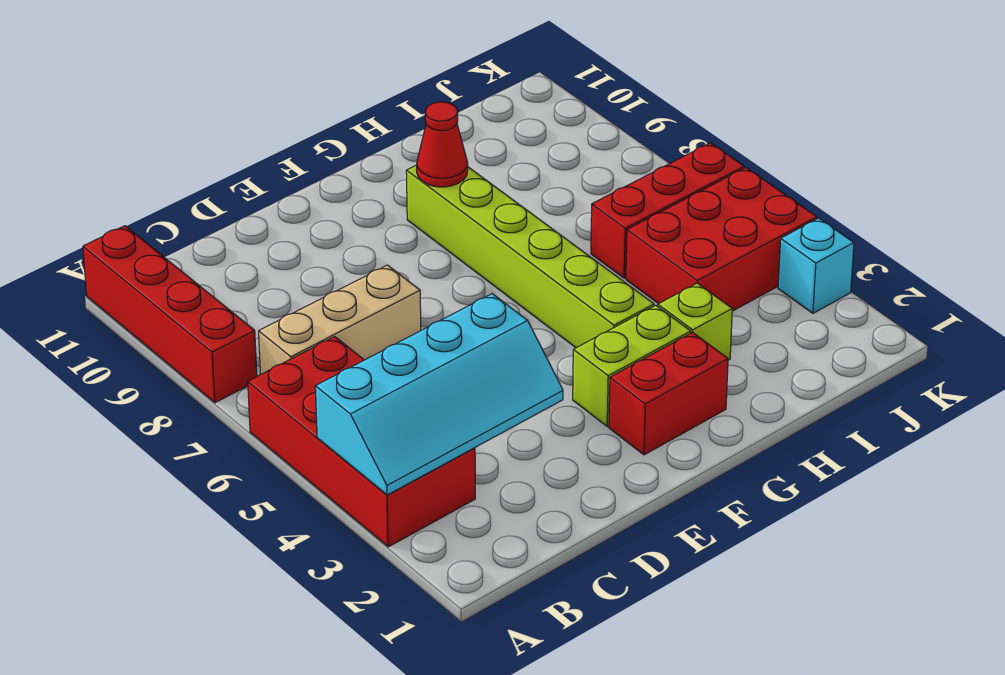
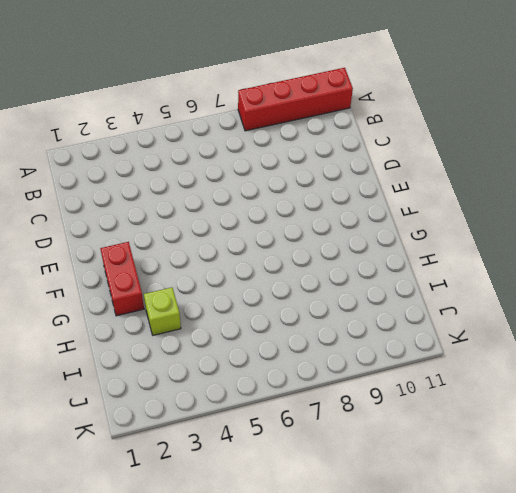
none -> red 2x4 brick [248,337,475,547]
none -> tan 1x3 brick [259,265,421,374]
none -> lime 1x2 brick [573,305,691,426]

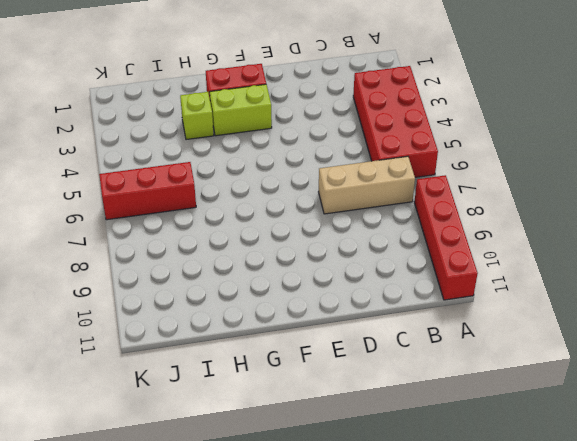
none -> lime 1x6 brick [406,165,654,348]
none -> red 2x3 brick [626,168,817,311]
none -> cyan 1x1 brick [778,218,854,313]

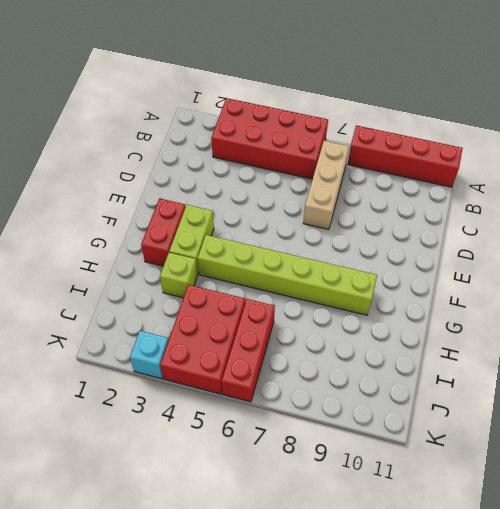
none -> cyan 2x4 slope [315,294,563,495]
none -> red 1x1 cone [417,102,468,187]

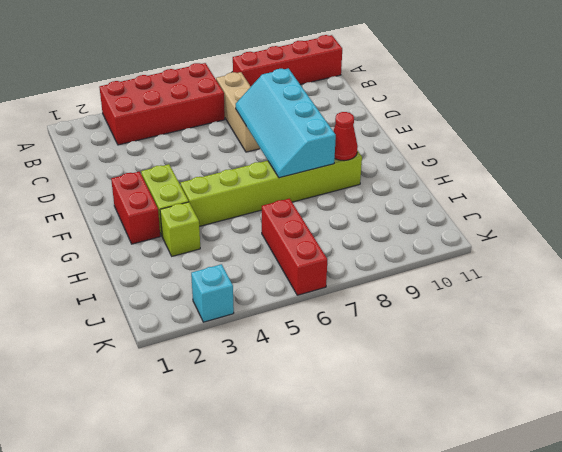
cyan 2x4 slope [236,68,336,178] -> cyan 2x4 slope moved to [315,294,563,495]
none -> red 2x3 brick [626,168,817,311]

